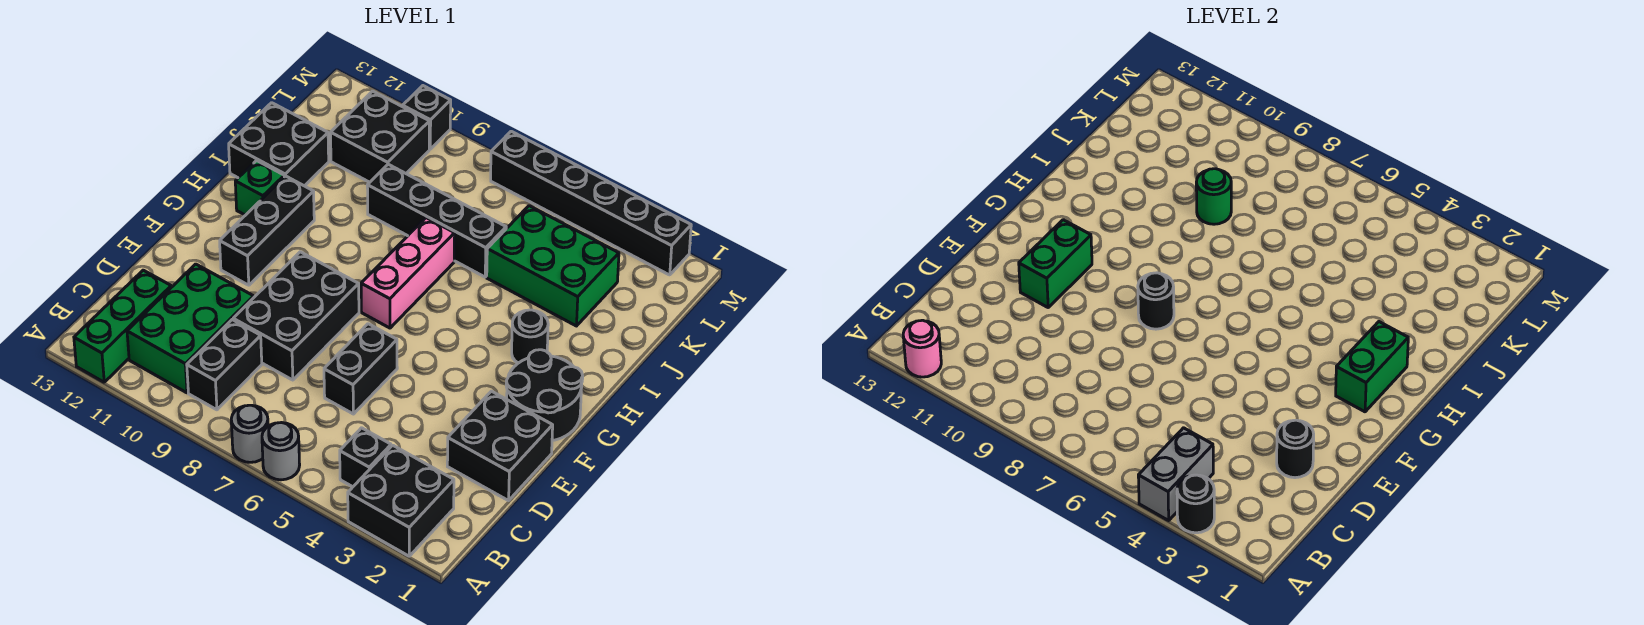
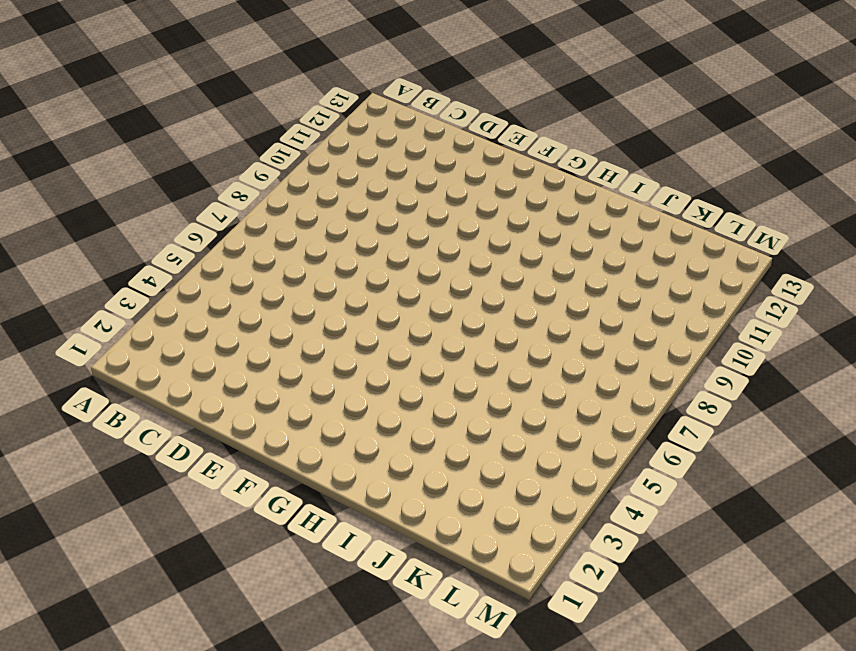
none -> black 2x2 brick [348,445,454,556]
none -> grey 1x1 round brick [262,423,300,480]
none -> grey 1x1 round brick [231,405,268,462]

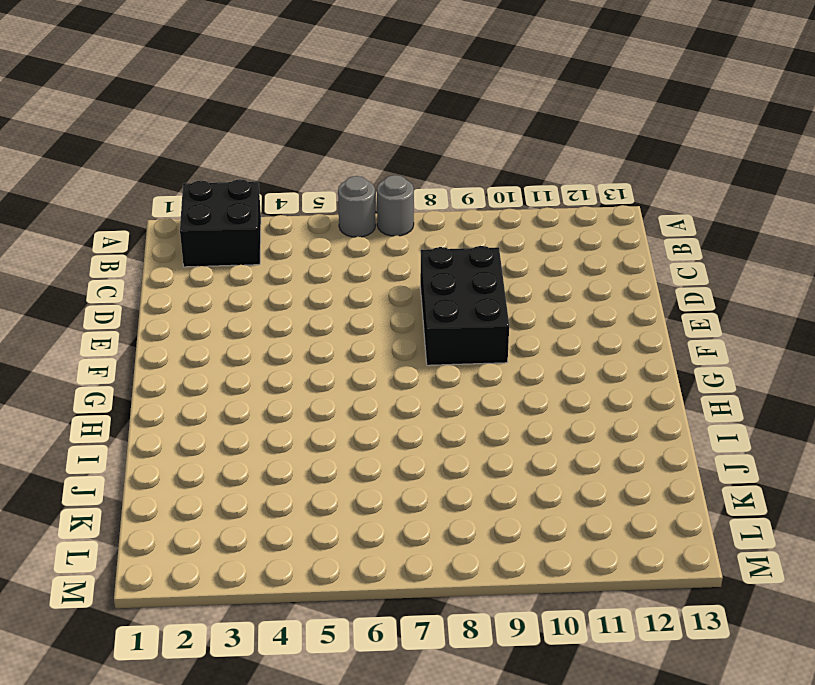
none -> green 1x3 brick [74,270,171,382]
none -> black 1x1 brick [340,428,391,487]
none -> black 1x2 brick [187,320,262,410]

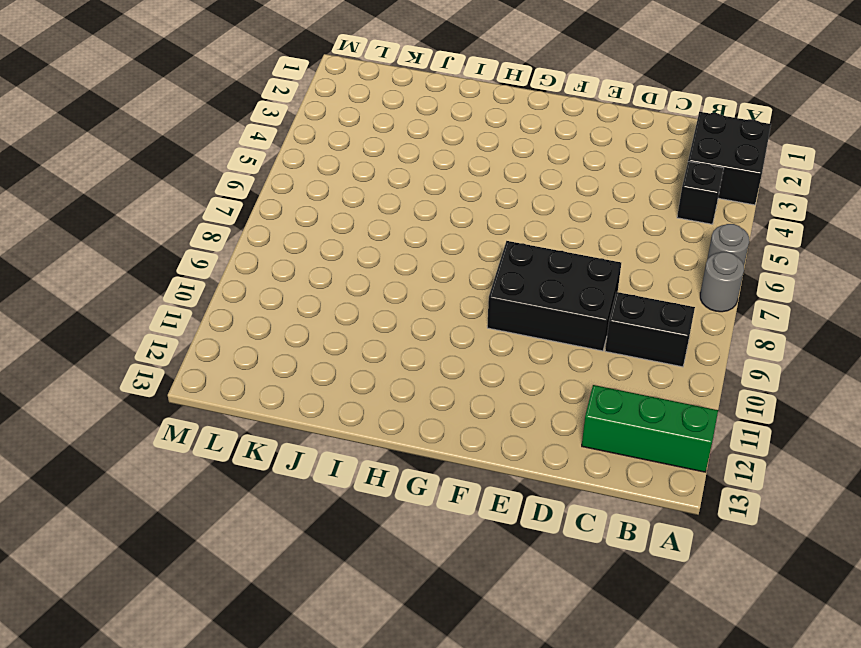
none -> green 2x3 brick [127,264,254,393]
none -> black 2x2 brick [447,391,553,501]
none -> black 1x2 brick [324,324,397,414]

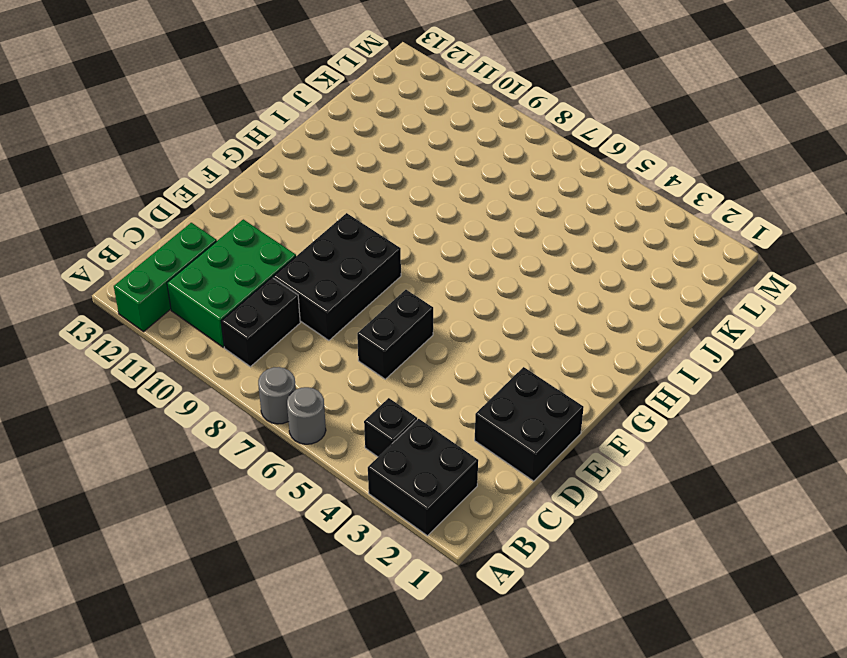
none -> black 2x2 round brick [506,350,583,441]
none -> black 1x3 brick [220,176,314,285]
none -> pink 1x3 brick [361,218,455,328]

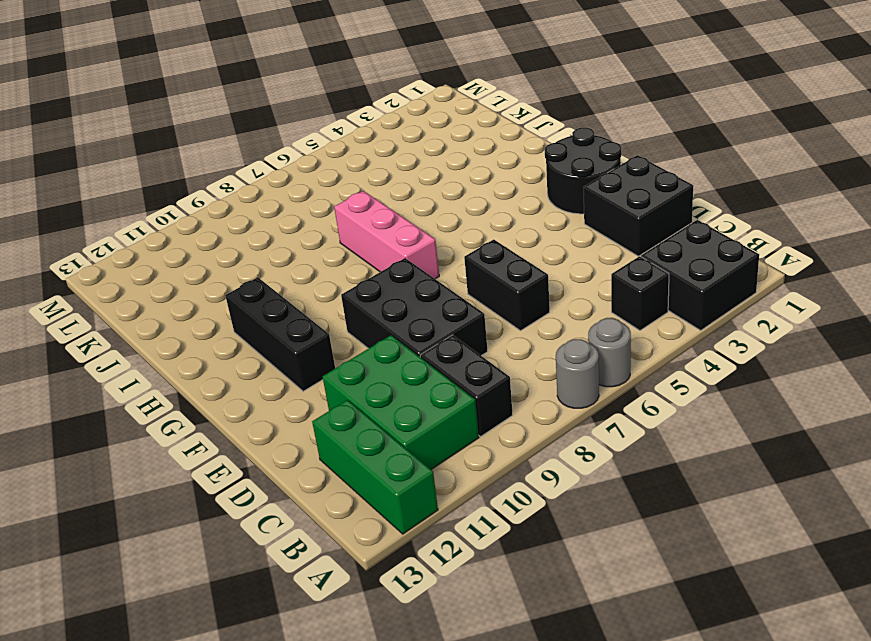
none -> black 1x1 round brick [512,310,548,363]
none -> green 1x1 brick [235,161,284,215]
none -> black 2x2 brick [229,103,329,186]

